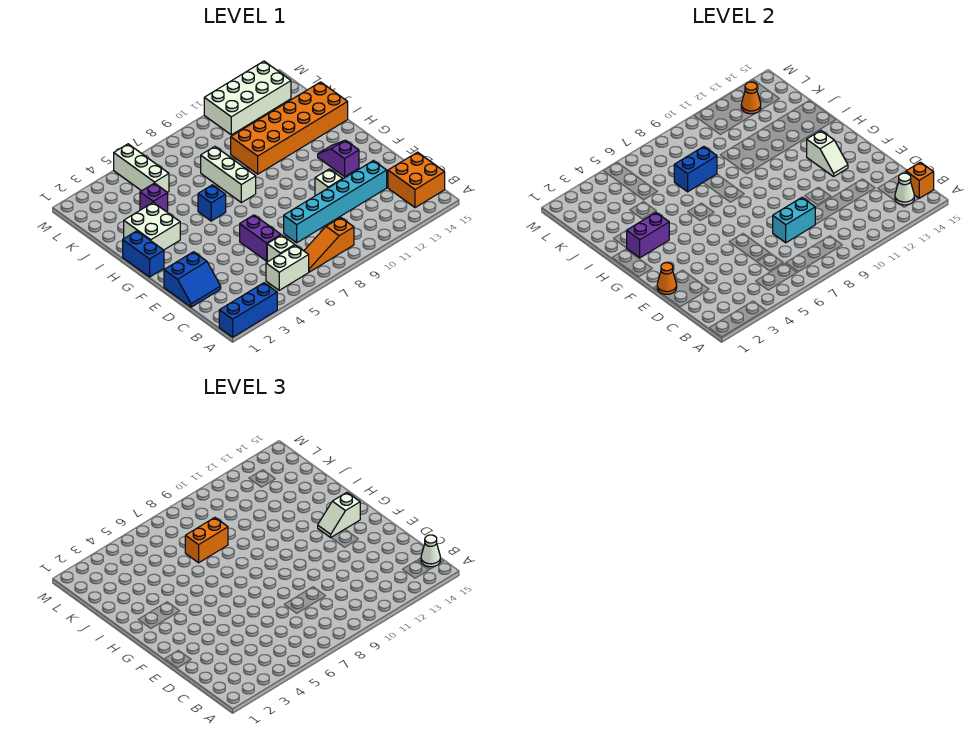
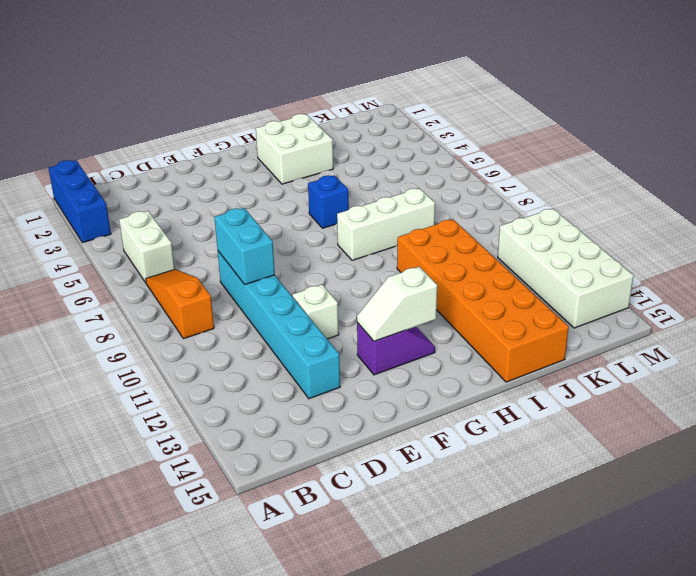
none -> orange 2x2 brick [388,152,445,208]
none -> white 1x1 brick [267,235,295,262]
none -> blue 2x2 slope [164,252,221,307]

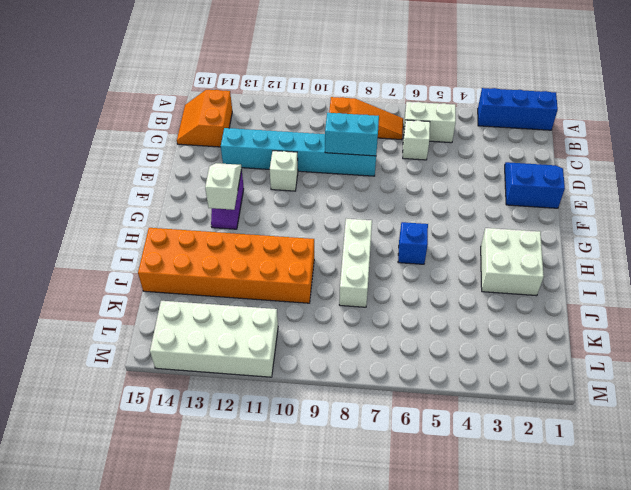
orange 2x2 slope [177,90,232,147] -> orange 2x2 brick [388,152,445,208]
none -> purple 1x2 brick [240,215,281,261]
none -> blue 1x2 brick [123,231,164,277]
none -> purple 1x1 brick [140,183,168,212]

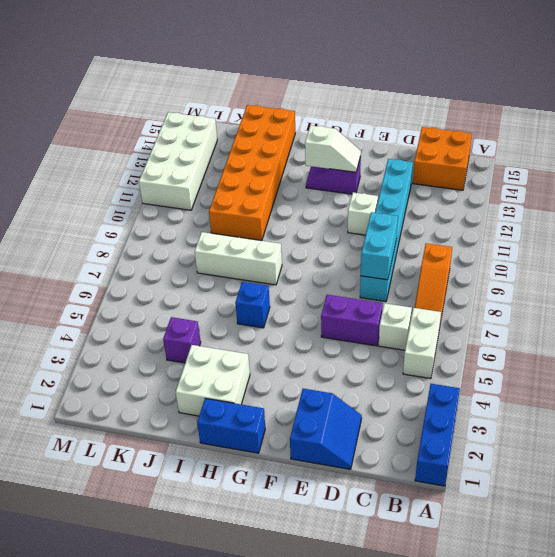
none -> white 1x3 brick [114,144,169,192]
none -> white 1x1 cone [895,173,914,205]
none -> orange 1x1 brick [906,162,934,198]

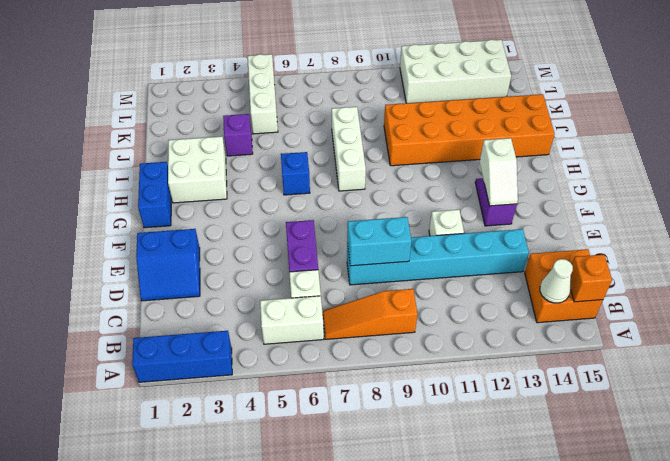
none -> orange 1x1 cone [657,263,677,294]
none -> purple 1x2 brick [627,213,669,258]
none -> blue 1x2 brick [674,147,717,192]

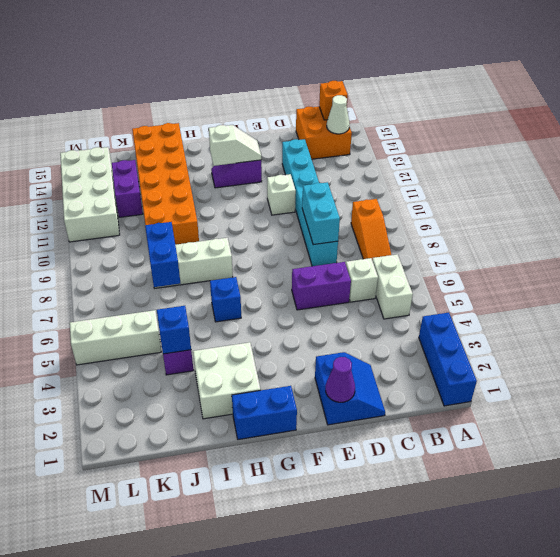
purple 1x1 cone [326,357,355,402] -> orange 1x1 cone [657,263,677,294]
blue 1x1 brick [157,306,191,354] -> none
purple 1x2 brick [112,160,143,217] -> purple 1x2 brick moved to [627,213,669,258]
none -> orange 1x1 cone [741,82,761,114]
none -> white 1x1 cone [421,535,440,567]
none -> white 1x2 slope [318,492,360,537]

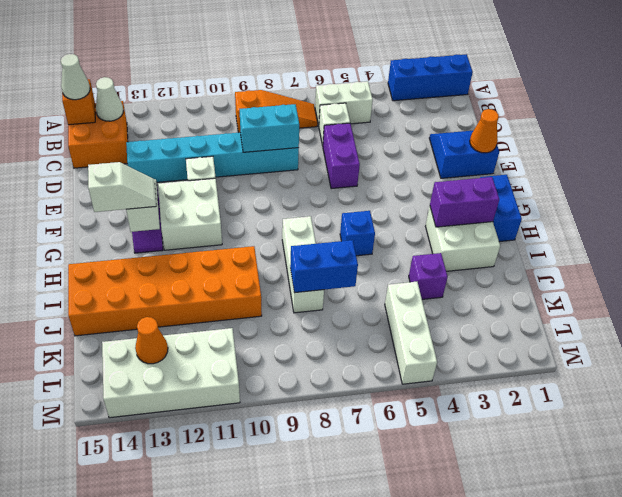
white 2x2 brick [158,178,222,250] -> none
none -> orange 1x2 brick [185,518,228,563]

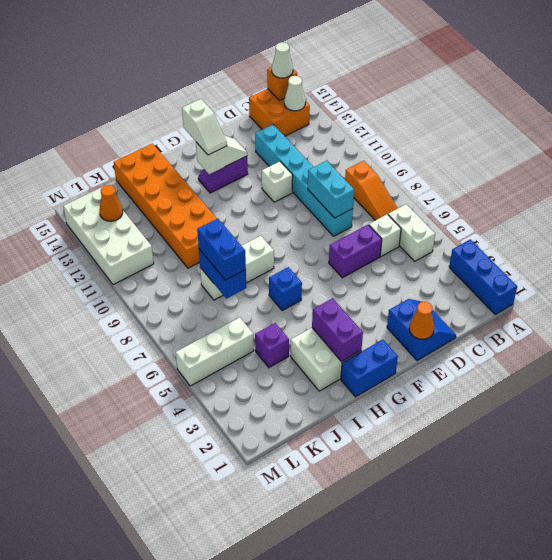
blue 1x2 brick [197,218,246,280] -> orange 1x2 brick [185,518,228,563]

